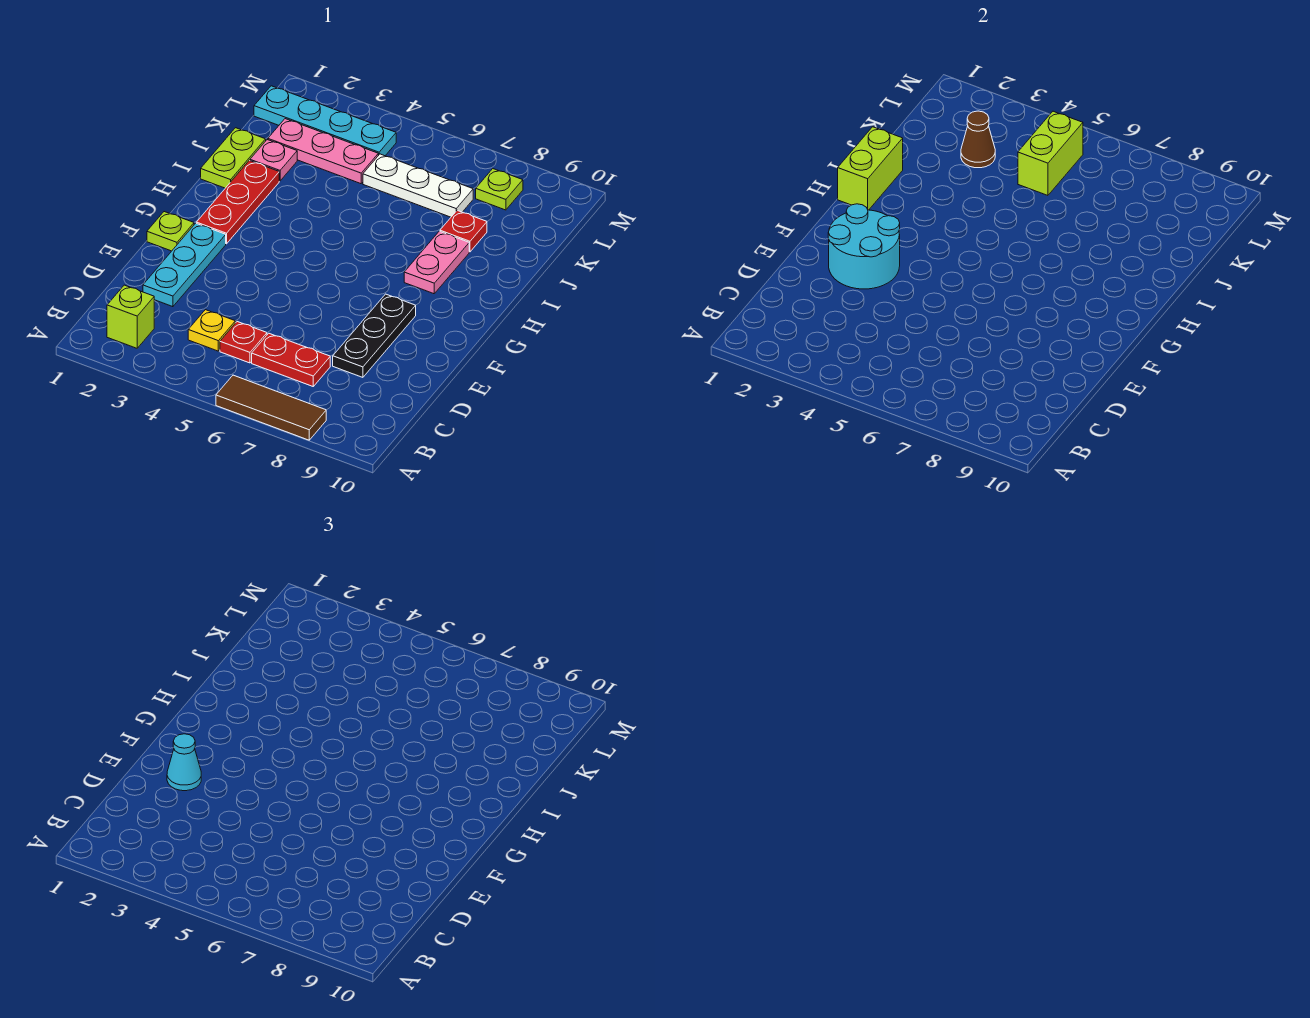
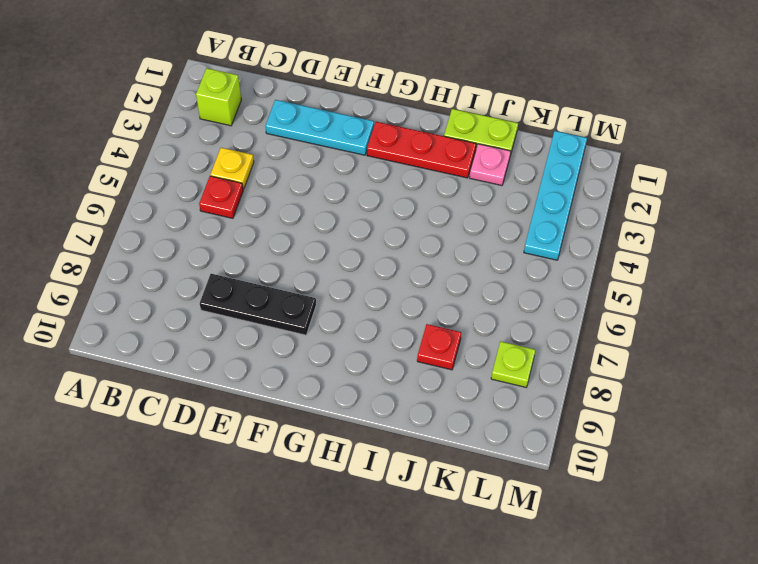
none -> brown 1x3 tile [216,375,326,440]
none -> red 1x2 plate [252,333,330,386]
none -> lime 1x1 plate [147,212,194,251]

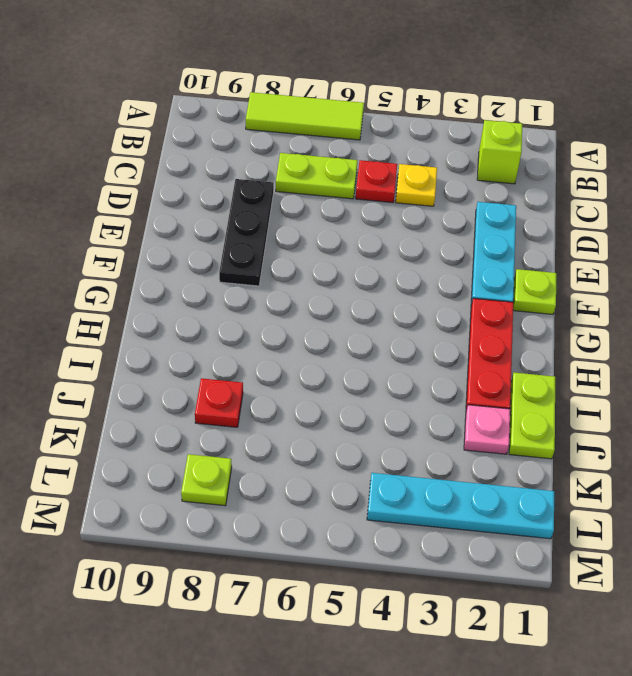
lime 1x3 tile [246,92,364,140] -> brown 1x3 tile [216,375,326,440]
lime 1x2 plate [276,153,358,199] -> red 1x2 plate [252,333,330,386]
none -> pink 1x2 plate [404,231,469,294]
none -> pink 1x3 plate [268,119,378,184]
none -> white 1x3 plate [363,154,473,217]

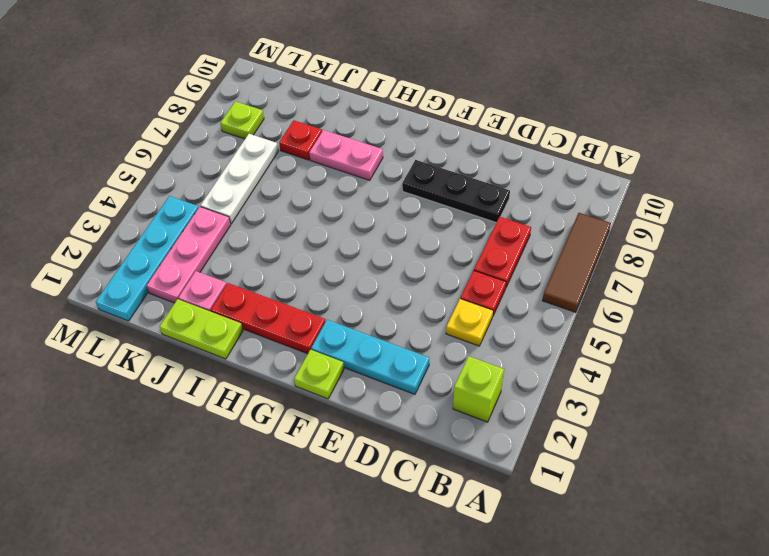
none -> cyan 2x2 round brick [828,204,900,289]
none -> lime 1x2 brick [838,127,903,210]
none -> brown 1x1 cone [961,111,995,168]

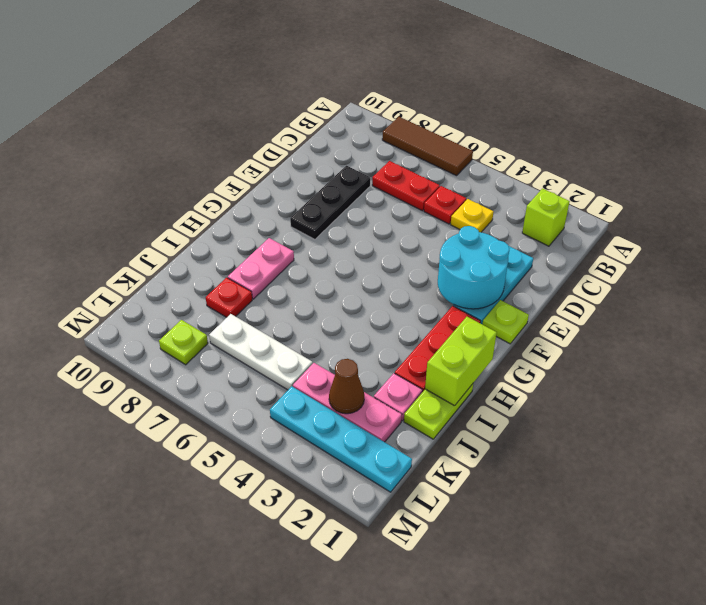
none -> lime 1x2 brick [1018,111,1083,195]
none -> cyan 1x1 cone [167,734,201,791]

